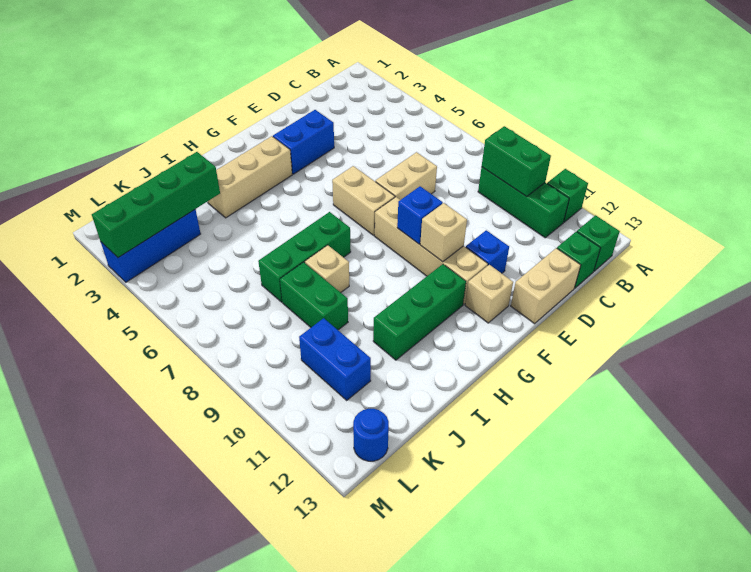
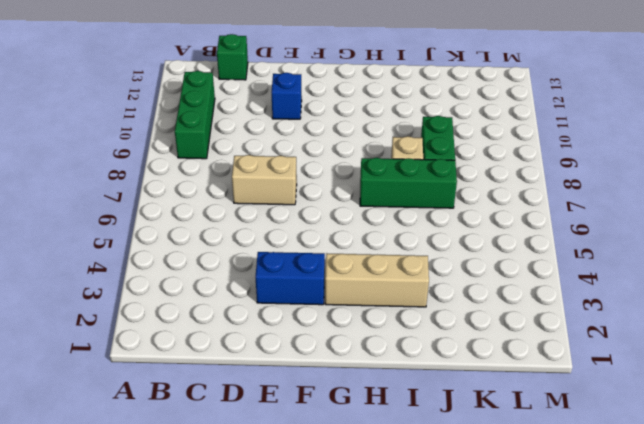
none -> green 1x1 brick [547,169,588,222]
none -> green 1x1 brick [577,215,620,271]
none -> tan 1x2 brick [511,248,581,324]

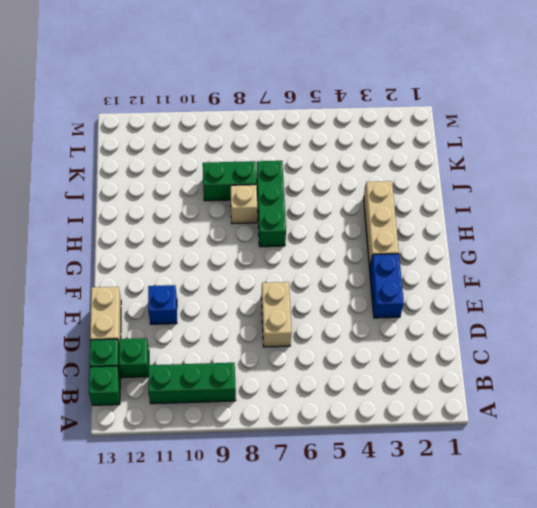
green 1x1 brick [119,338,149,378] -> green 1x1 brick moved to [547,169,588,222]
none -> tan 1x2 brick [332,166,395,235]
none -> tan 1x4 brick [375,197,488,304]
none -> tan 1x1 brick [465,265,513,323]

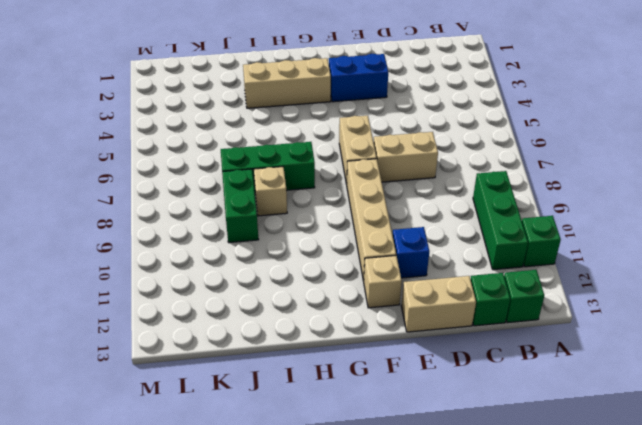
none -> green 1x3 brick [373,264,466,360]
none -> blue 1x3 brick [101,209,201,282]
none -> blue 1x2 brick [299,318,371,400]

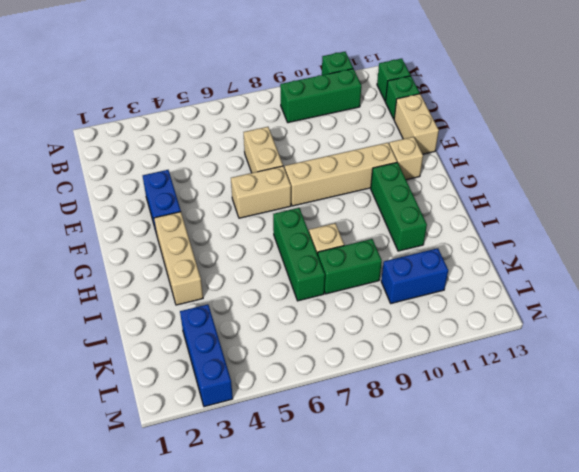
none -> blue 1x1 brick [466,230,509,273]
none -> blue 1x1 round brick [353,409,389,461]
none -> green 1x2 brick [482,126,551,197]

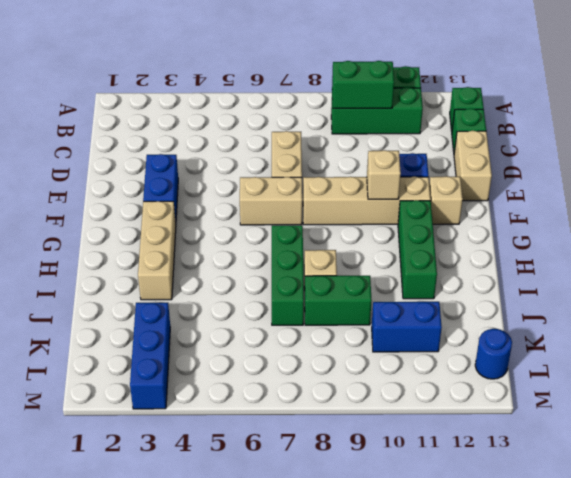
none -> blue 1x1 brick [397,186,443,244]
none -> green 1x4 brick [92,152,220,257]

